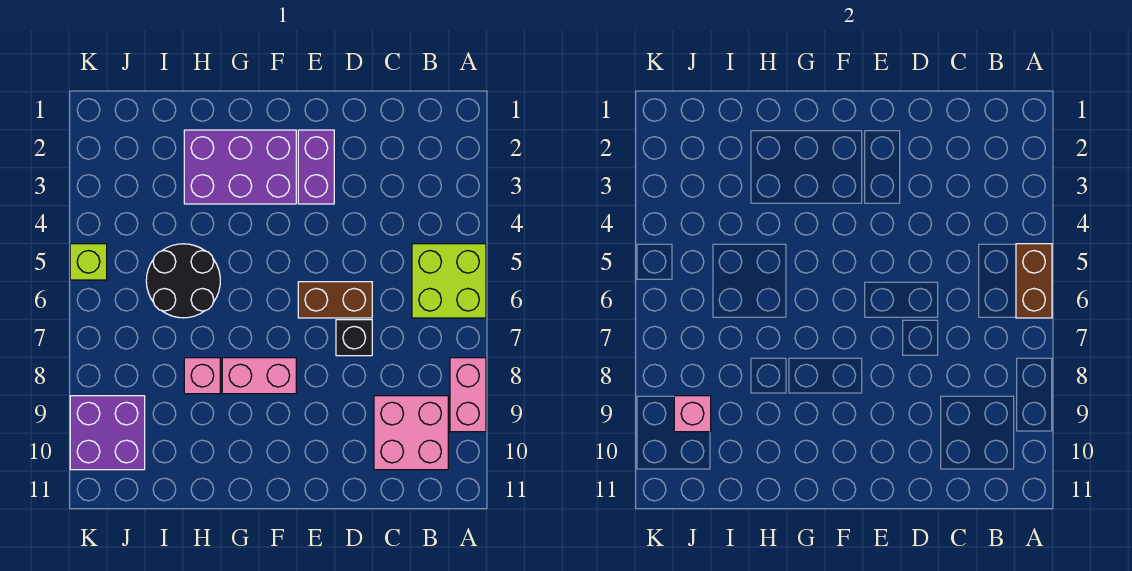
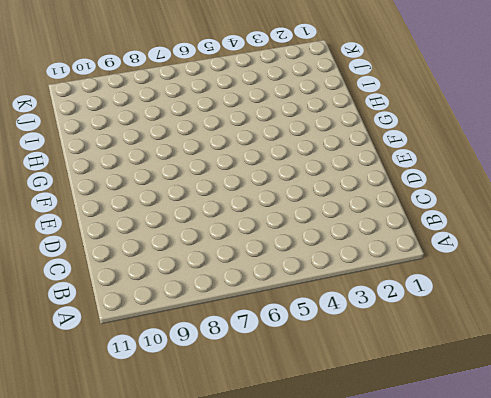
none -> lime 2x2 brick [412,244,486,318]
none -> pink 1x2 brick [450,358,486,432]
none -> pink 2x2 brick [374,396,448,470]

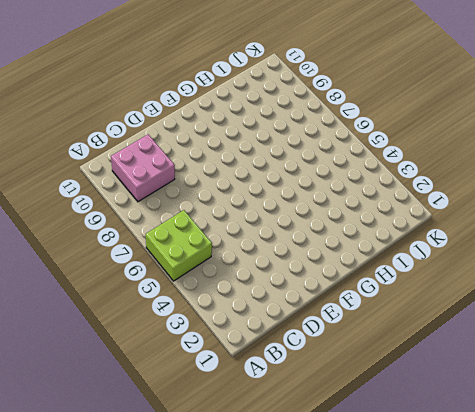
none -> pink 1x2 brick [450,358,486,432]
none -> brown 1x2 brick [298,282,372,318]
none -> black 1x1 brick [336,320,372,356]

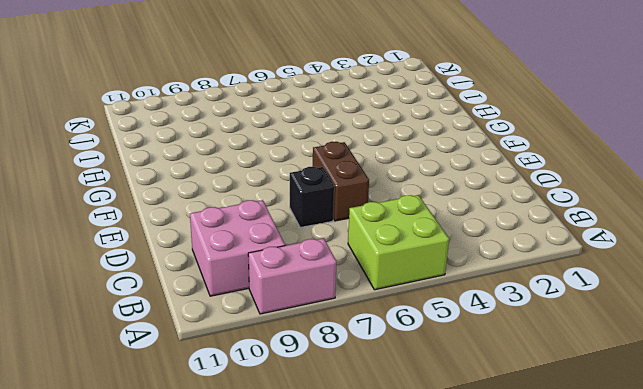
none -> purple 1x2 brick [298,130,334,204]
none -> purple 2x3 brick [184,130,296,204]
none -> pink 1x2 brick [222,358,296,394]

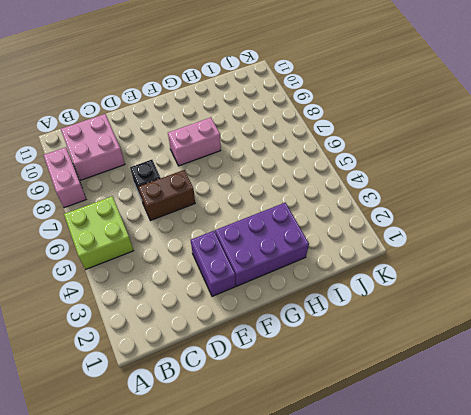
none -> black 2x2 round brick [146,244,220,318]
none -> pink 1x1 brick [184,358,220,394]
none -> purple 2x2 brick [70,396,145,470]

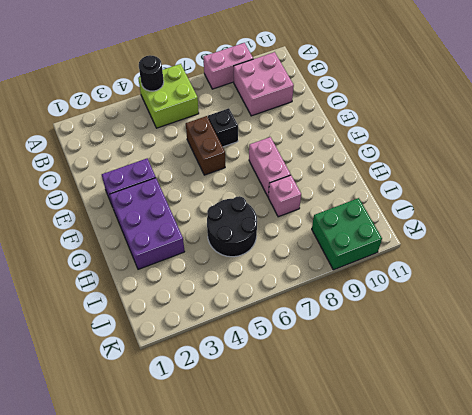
black 1x1 round brick [139,56,164,91] -> brown 1x2 brick [1016,244,1052,318]
green 2x2 brick [312,198,382,270] -> purple 2x2 brick [70,396,145,470]
none -> lime 1x1 brick [70,244,107,280]
none -> pink 1x1 brick [674,396,711,432]

